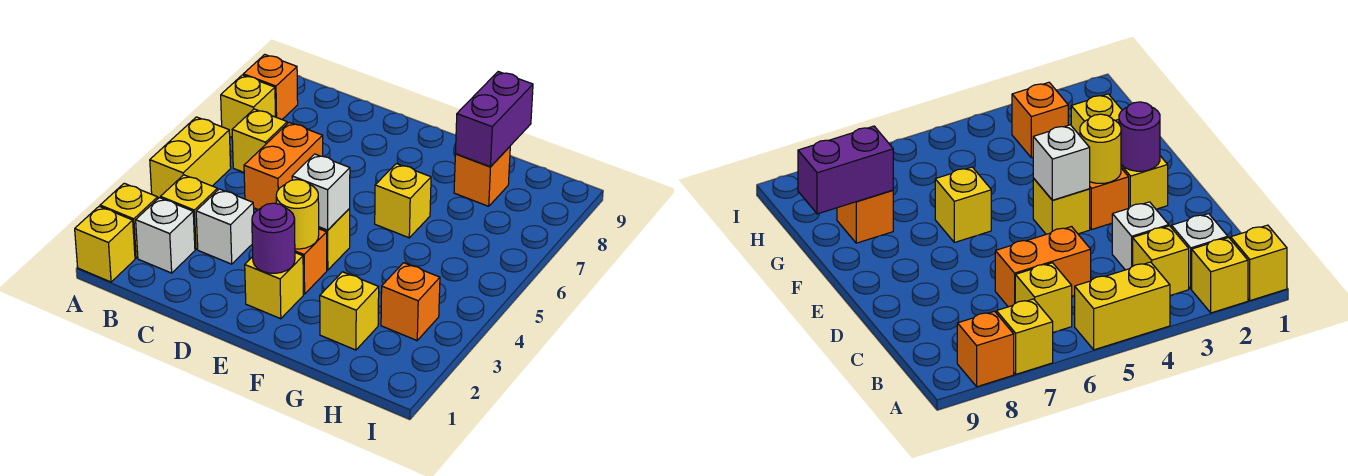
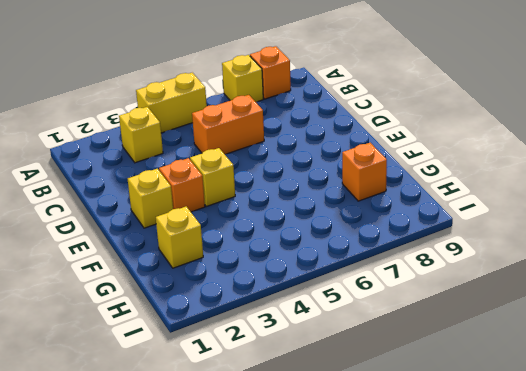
none -> yellow 1x1 brick [75,206,135,282]
none -> yellow 1x1 brick [100,183,158,258]
none -> white 1x1 brick [136,198,195,273]

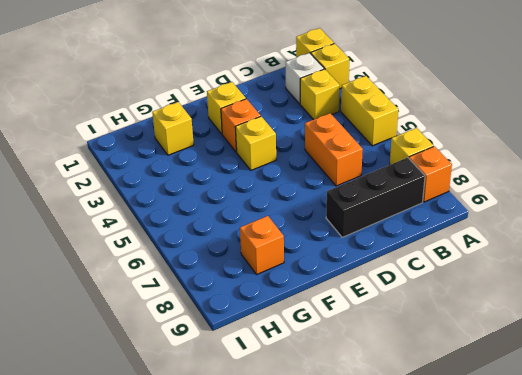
black 1x3 brick [326,157,425,237] -> none
none -> yellow 1x1 brick [232,109,287,172]
none -> white 1x1 brick [196,189,254,264]
none -> yellow 1x1 brick [375,164,431,238]

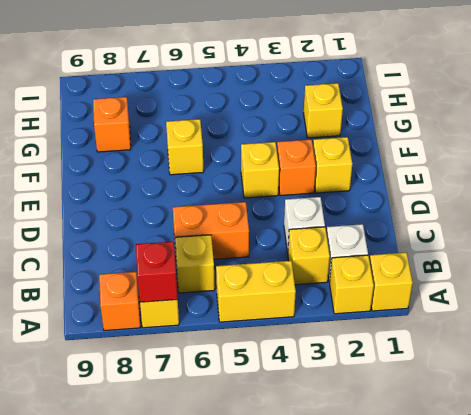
red 1x1 brick [136,242,178,302] -> none
none -> orange 1x1 brick [381,263,440,340]
none -> purple 1x1 round brick [252,203,295,273]
none -> yellow 1x1 round brick [276,180,319,249]

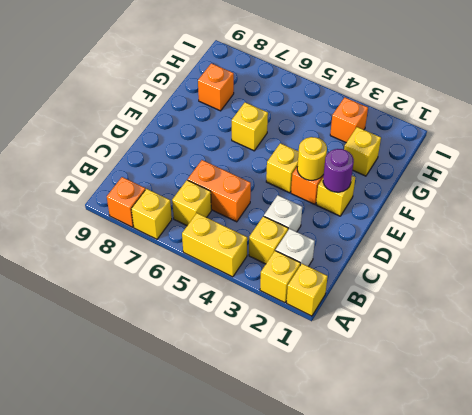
none -> white 1x1 brick [292,154,350,230]
none -> purple 1x2 brick [455,72,533,167]

